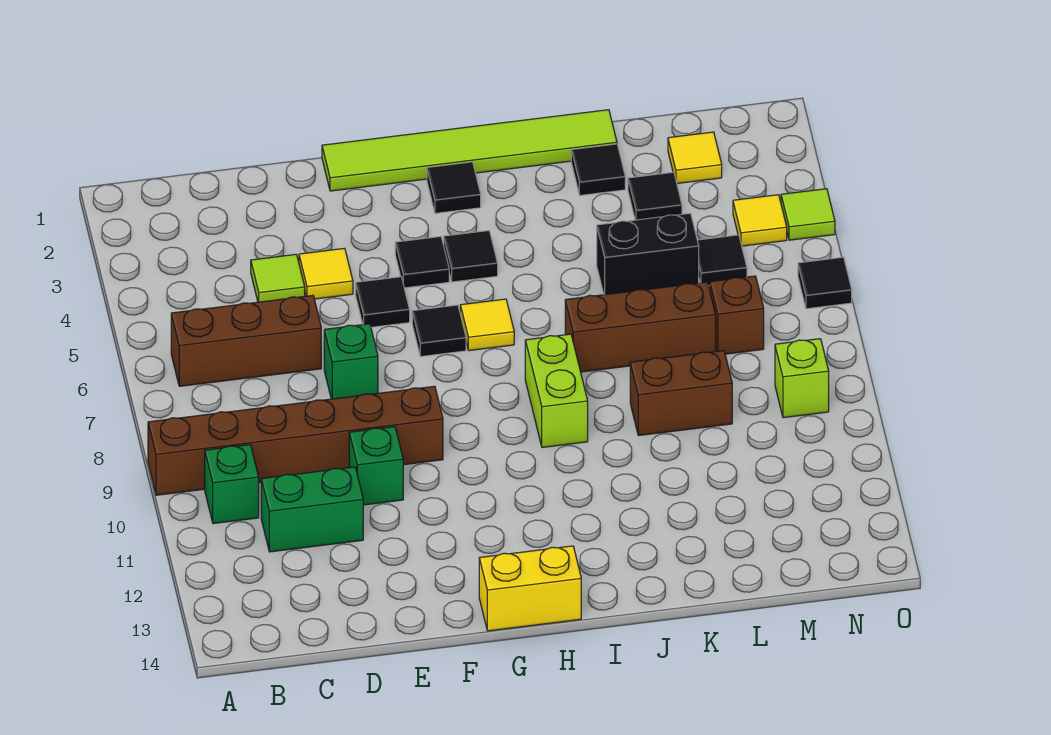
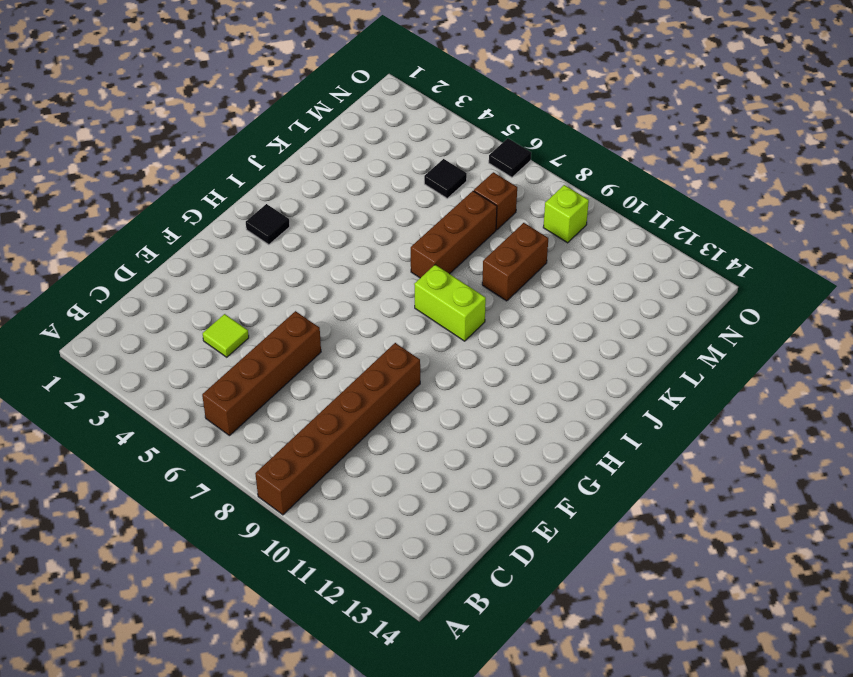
brown 1x4 brick [202,311,321,436] -> brown 1x3 brick [171,295,321,386]
none -> green 1x1 brick [205,445,259,524]
none -> green 1x2 brick [261,467,363,552]
none -> yellow 1x1 tile [299,248,353,299]

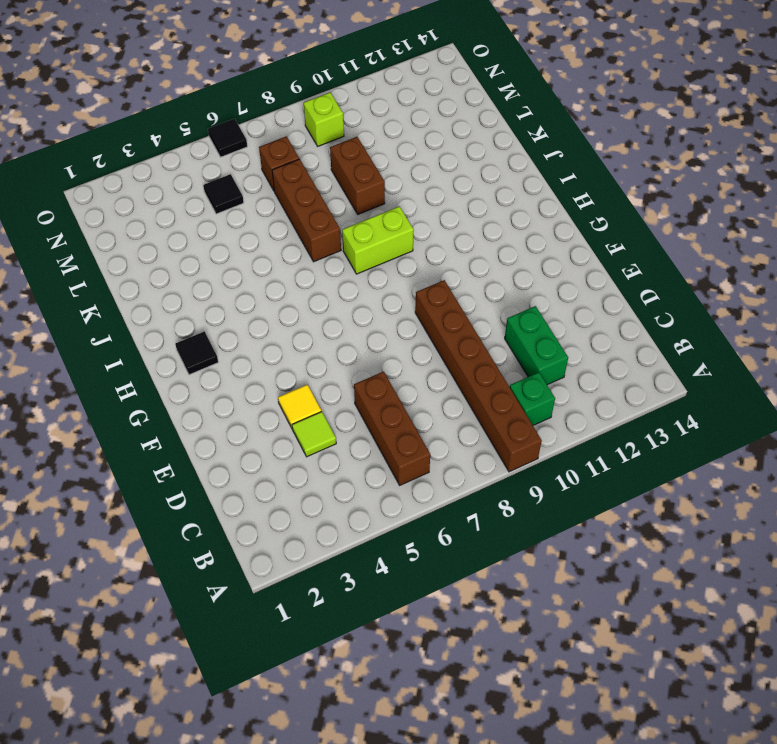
none -> green 1x1 brick [324,324,378,399]
none -> green 1x1 brick [349,427,403,505]
none -> lime 1x6 tile [322,110,617,191]

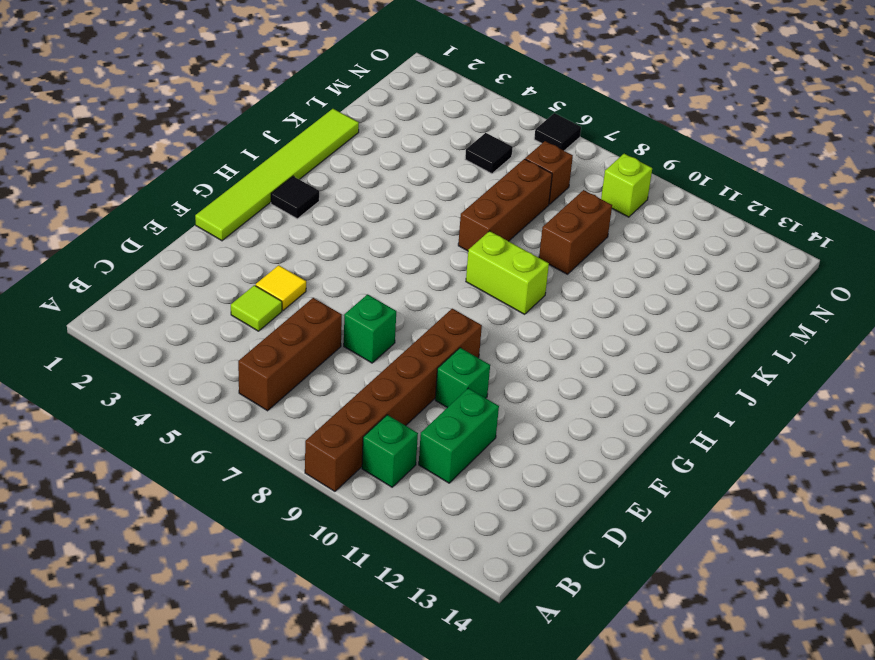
none -> black 1x1 tile [356,277,410,327]
none -> black 1x1 tile [395,236,449,288]
none -> black 1x1 tile [412,305,466,357]

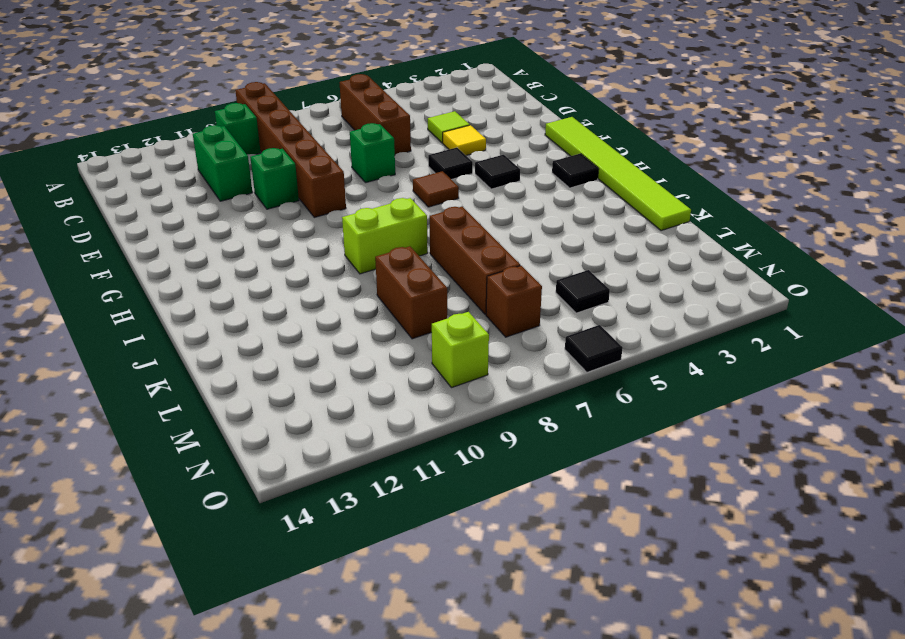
brown 1x1 tile [413,171,459,207] -> black 1x1 tile [412,305,466,357]
none -> yellow 1x2 brick [479,546,581,631]
none -> black 1x1 tile [444,231,498,282]
none -> yellow 1x1 tile [460,299,514,351]

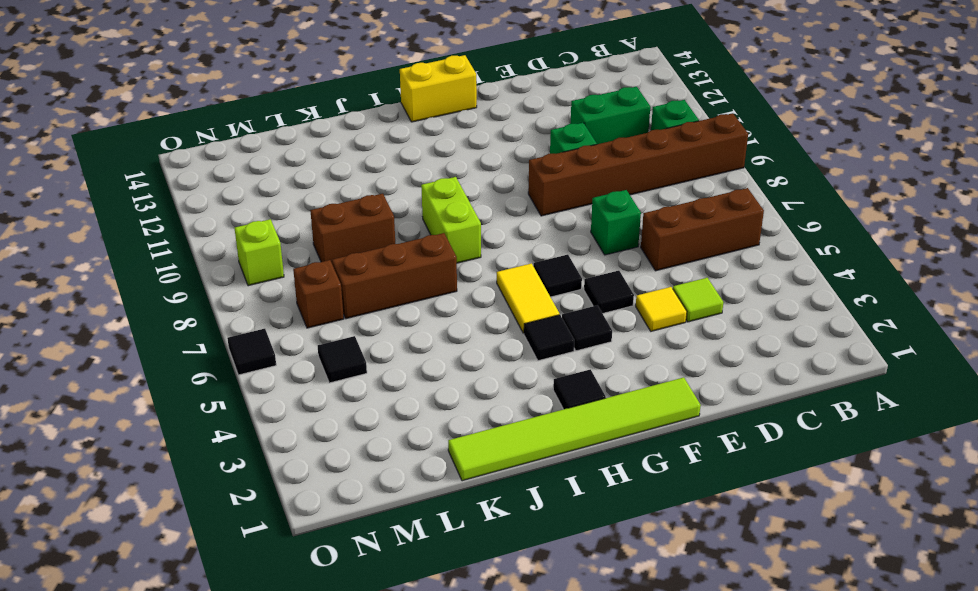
yellow 1x2 tile [497,263,560,334] -> yellow 1x1 tile [460,299,514,351]
none -> black 1x1 tile [571,144,625,195]
none -> black 1x2 brick [597,213,699,295]
none -> black 1x1 tile [628,172,682,220]

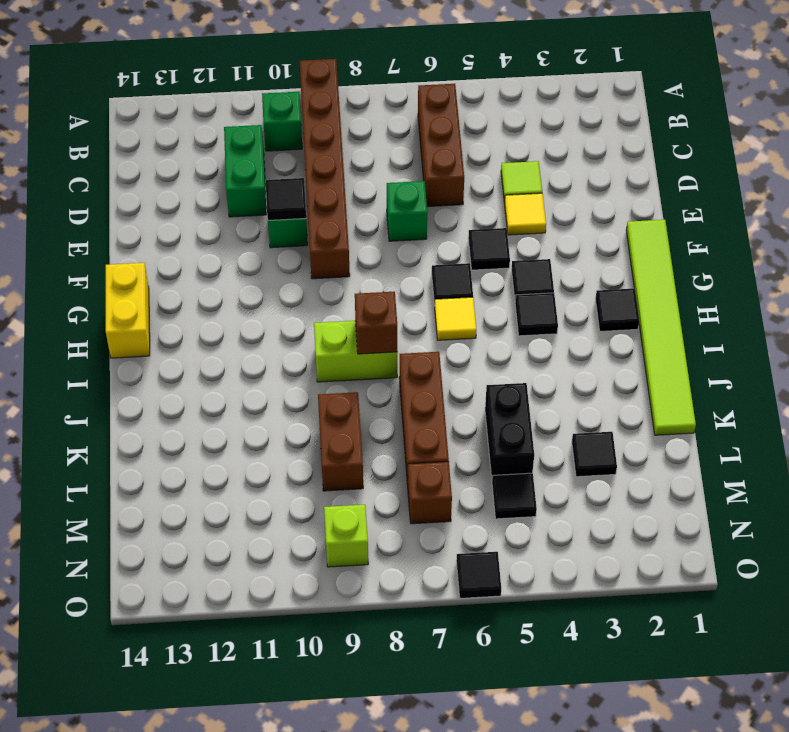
black 1x1 tile [266,178,306,221] -> black 1x1 tile moved to [571,144,625,195]
brown 1x1 brick [355,292,397,354] -> none
none -> yellow 1x1 tile [668,132,722,183]
none -> yellow 1x1 tile [733,195,787,246]
none -> lime 1x1 tile [781,189,835,240]

